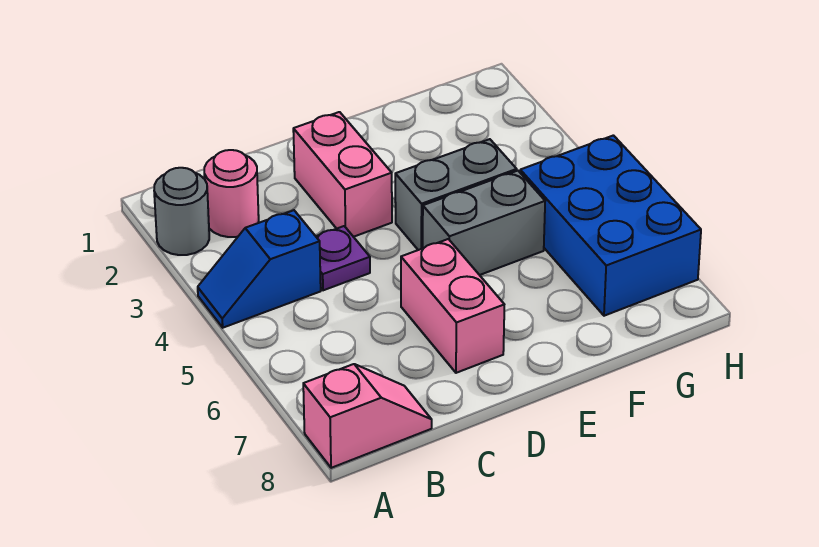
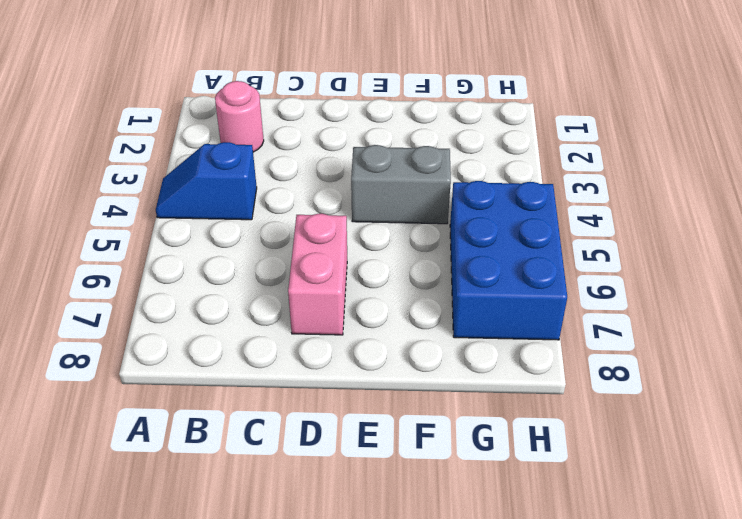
none -> grey 1x1 round brick [154,168,209,255]
none -> pink 1x2 slope [303,364,432,468]

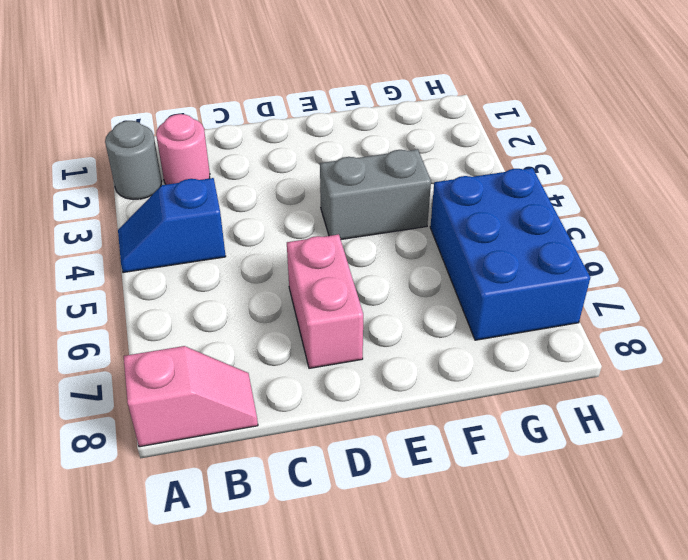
none -> purple 1x1 plate [316,226,370,290]
none -> pink 1x2 brick [293,112,392,237]

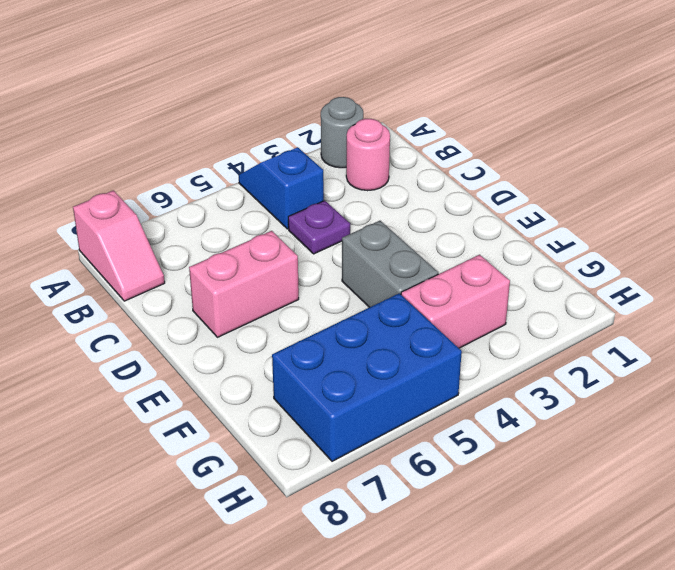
pink 1x2 brick [401,255,510,348] -> pink 1x2 brick moved to [293,112,392,237]
none -> grey 1x2 brick [423,171,545,275]

